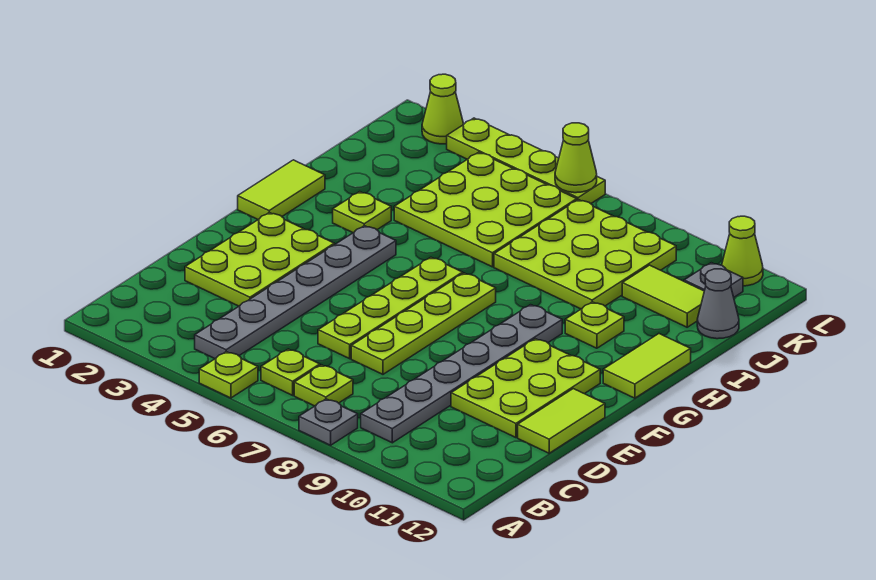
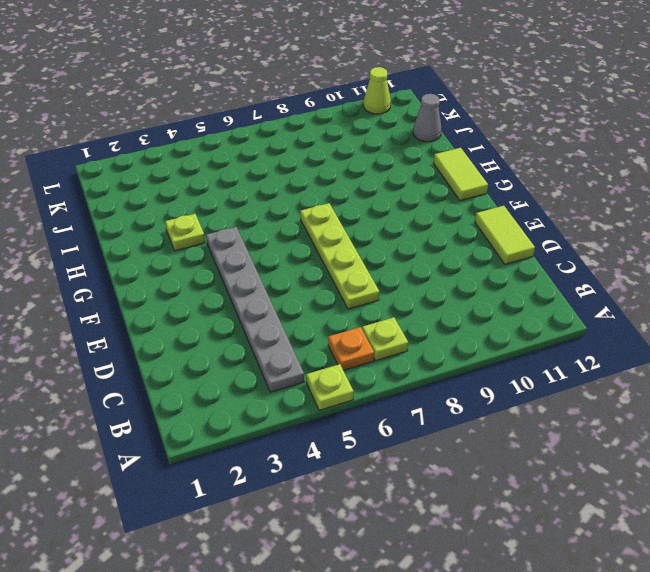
orange 1x1 plate [328,327,374,370] -> lime 1x1 plate [261,349,320,395]
none -> grey 1x1 plate [299,399,358,445]
none -> grey 1x6 plate [361,305,562,443]
none -> lime 2x3 plate [185,212,334,306]

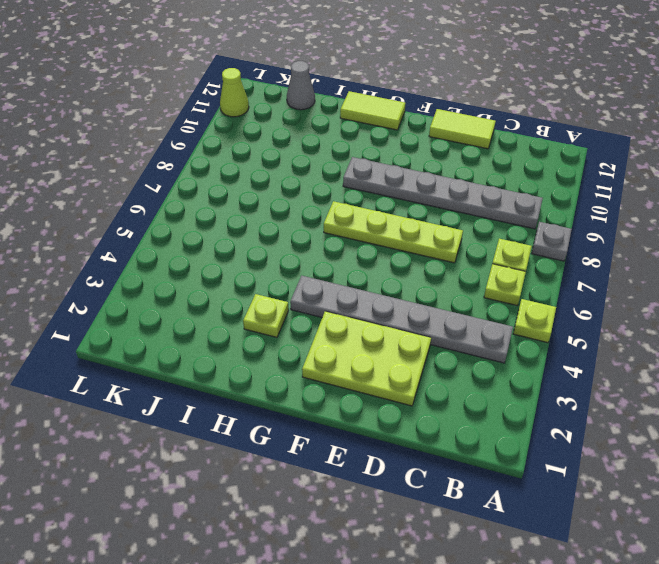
none -> lime 1x4 plate [318,257,463,359]
none -> lime 2x3 plate [451,339,600,438]
none -> lime 1x2 tile [238,160,325,220]

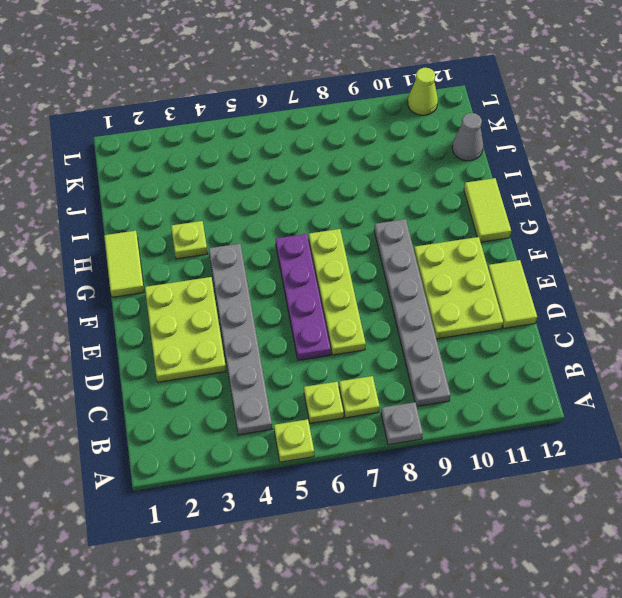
purple 1x4 plate [276,234,331,360] -> lime 1x4 plate [318,257,463,359]
none -> lime 1x1 plate [565,302,624,348]
none -> lime 3x3 plate [394,152,577,267]
none -> lime 3x3 plate [494,200,676,309]

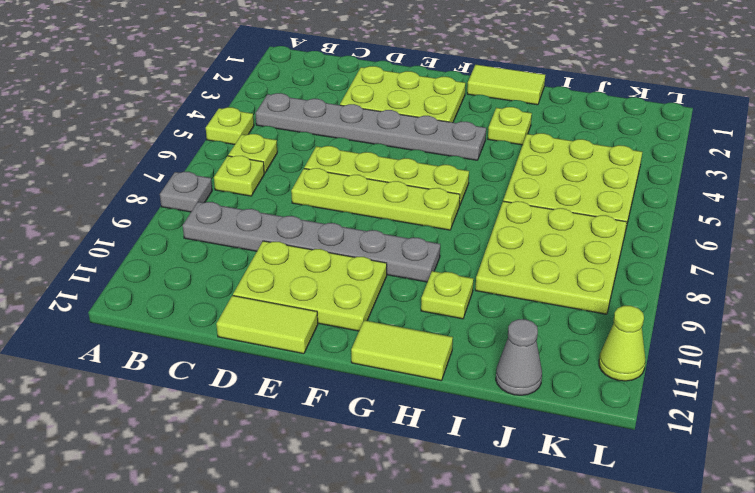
none -> lime 1x2 tile [622,265,704,327]
none -> grey 1x1 plate [684,263,743,297]
none -> lime 1x1 cone [422,74,463,144]

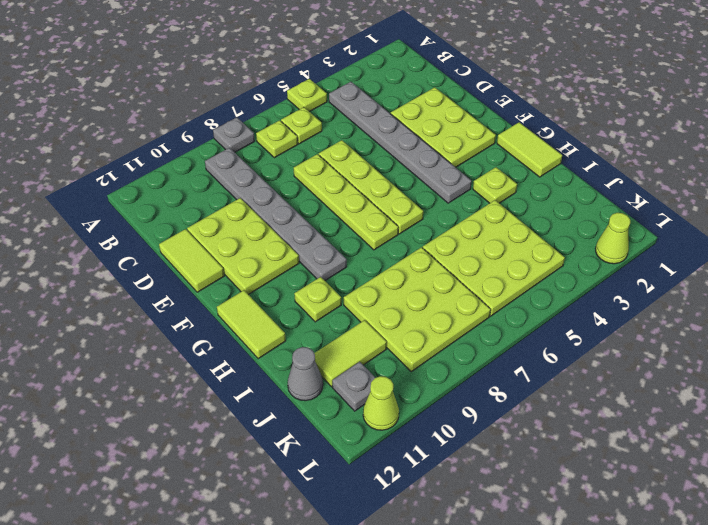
none -> lime 1x4 plate [447,118,605,204]
none -> lime 1x1 cone [555,123,597,193]

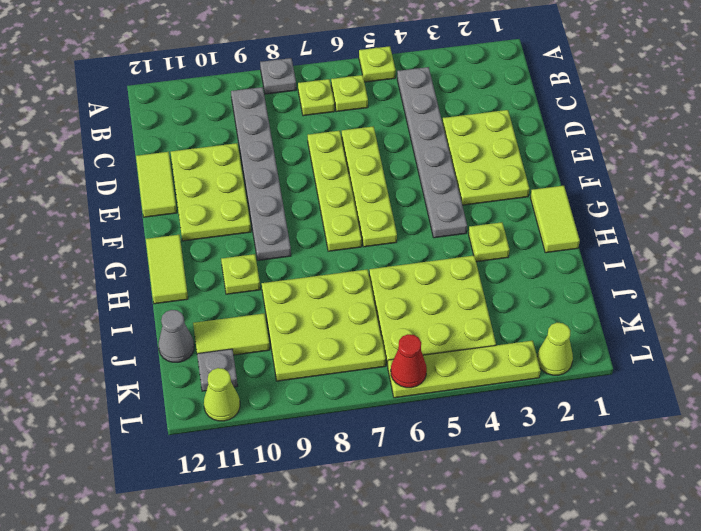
red 1x1 cone [391,334,427,388] -> lime 1x1 cone [555,123,597,193]

